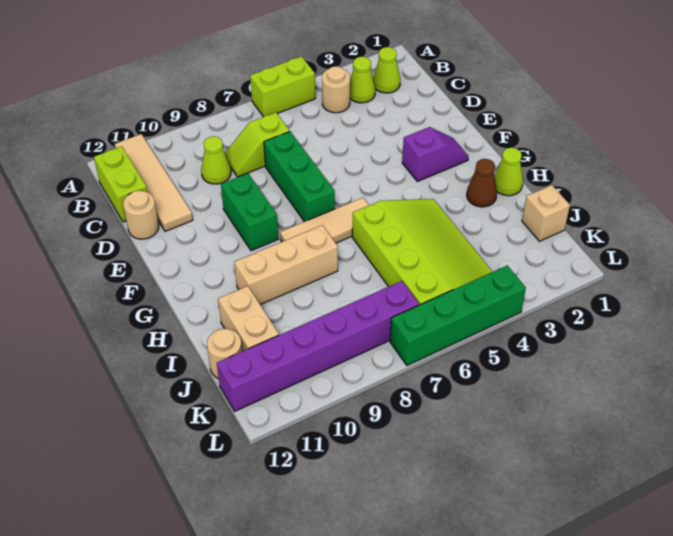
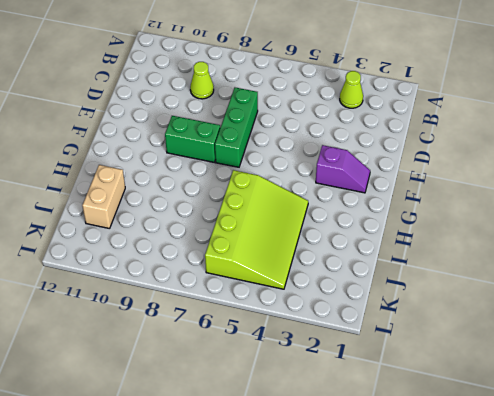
green 1x2 brick [165,116,220,162] -> green 1x2 brick turned to [221,173,278,251]
none -> lime 1x2 brick [250,56,315,117]
none -> tan 1x4 tile [115,134,193,231]
none -> lime 1x1 cone [373,47,400,93]

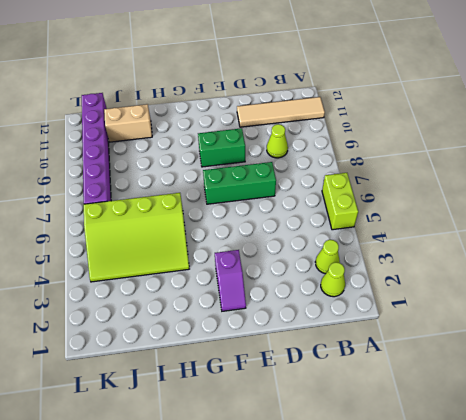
none -> tan 1x1 round brick [322,66,350,113]
none -> lime 1x2 brick [94,146,147,222]
none -> lime 1x2 slope [225,112,290,177]

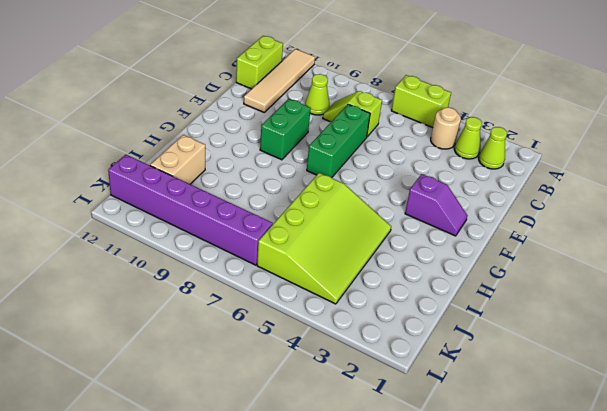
none -> tan 1x1 round brick [123,190,159,239]
none -> tan 1x3 tile [280,198,369,243]
none -> lime 1x1 cone [494,148,523,196]

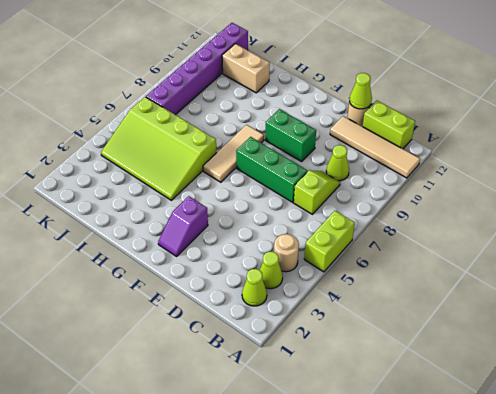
lime 1x1 cone [349,73,372,109] -> lime 1x1 cone moved to [494,148,523,196]
none -> brown 1x1 cone [467,159,497,207]
none -> tan 1x3 brick [234,225,338,305]
none -> tan 1x1 brick [522,185,570,241]

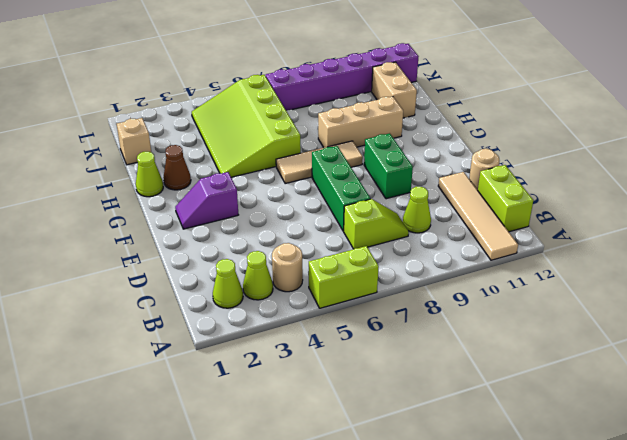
none -> tan 1x1 round brick [207,329,242,379]
none -> green 1x4 brick [390,265,526,365]

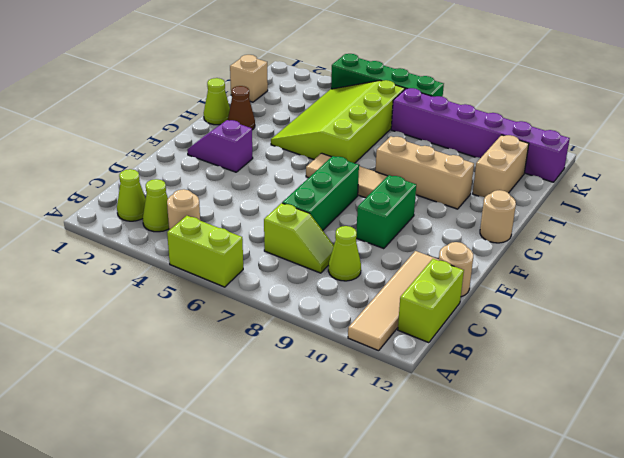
tan 1x1 round brick [480,190,516,243] -> tan 1x1 round brick moved to [207,329,242,379]

